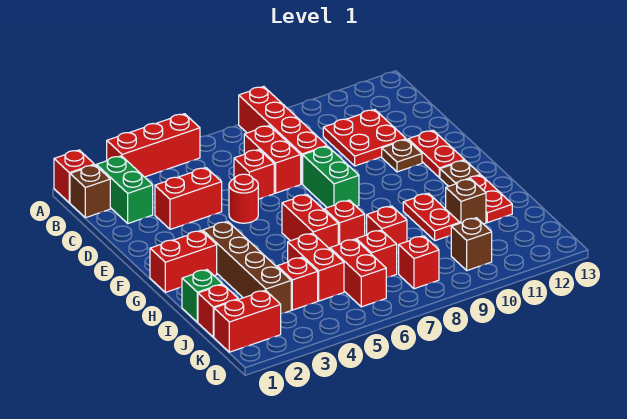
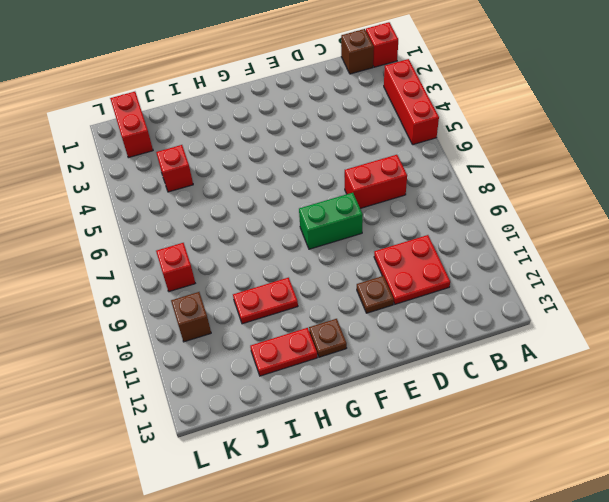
none -> red 1x4 brick [239,86,327,184]
none -> green 1x2 brick [96,156,153,223]
none -> red 1x2 brick [155,168,222,229]
none -> red 1x1 brick [234,150,274,199]

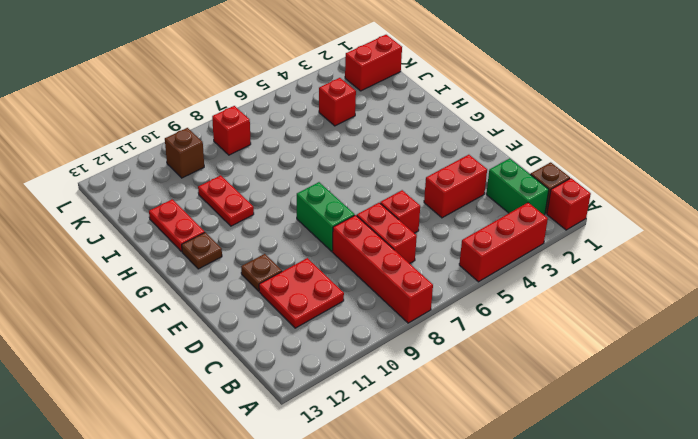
none -> red 1x1 round brick [229,174,258,223]
none -> red 1x2 plate [408,130,464,178]
none -> red 1x2 brick [150,231,217,292]
none -> brown 1x4 brick [203,222,291,314]

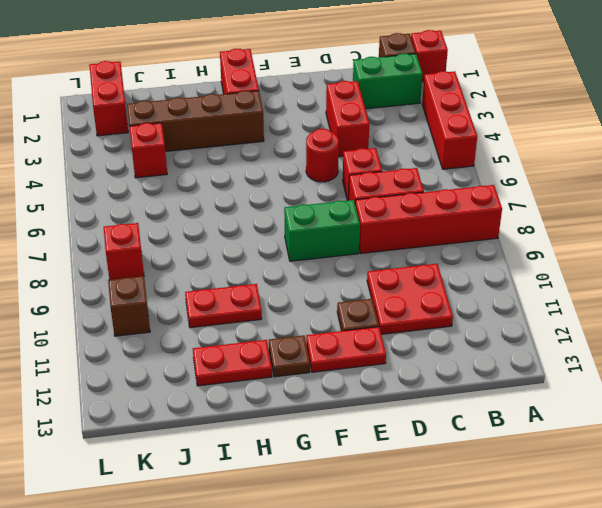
none -> red 1x2 brick [282,194,338,249]
none -> red 1x1 brick [324,200,365,245]
none -> green 1x1 brick [182,270,222,322]
none -> red 1x2 brick [288,233,344,301]

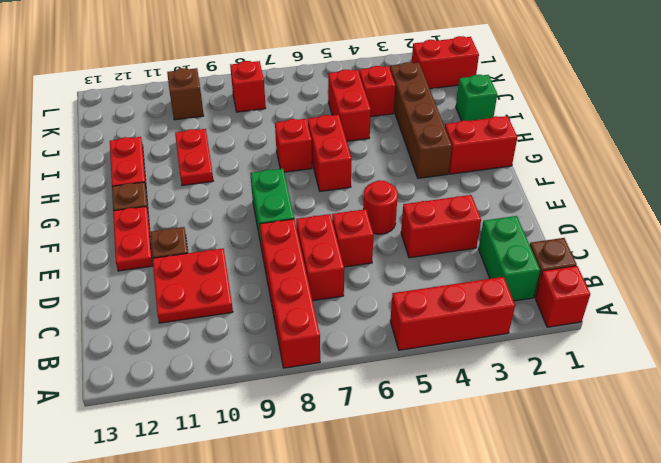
none -> red 1x1 brick [367,206,407,253]
none -> brown 1x1 brick [446,179,486,224]
none -> red 1x1 brick [198,284,238,337]
none -> red 1x2 brick [330,239,386,307]

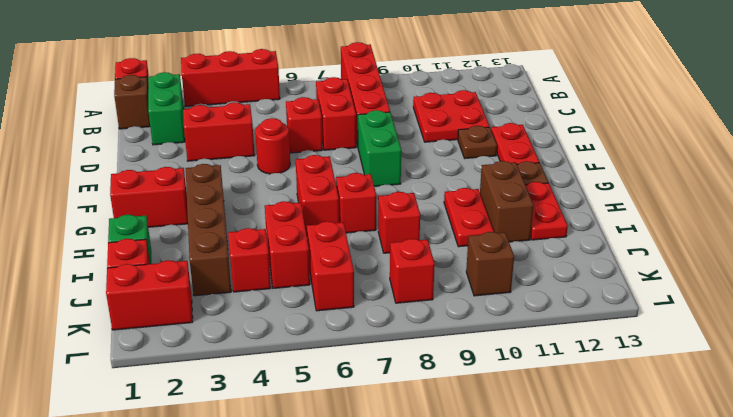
brown 1x2 brick [480,161,533,242] -> brown 1x1 brick [446,179,486,224]
none -> red 1x1 brick [356,230,397,278]

